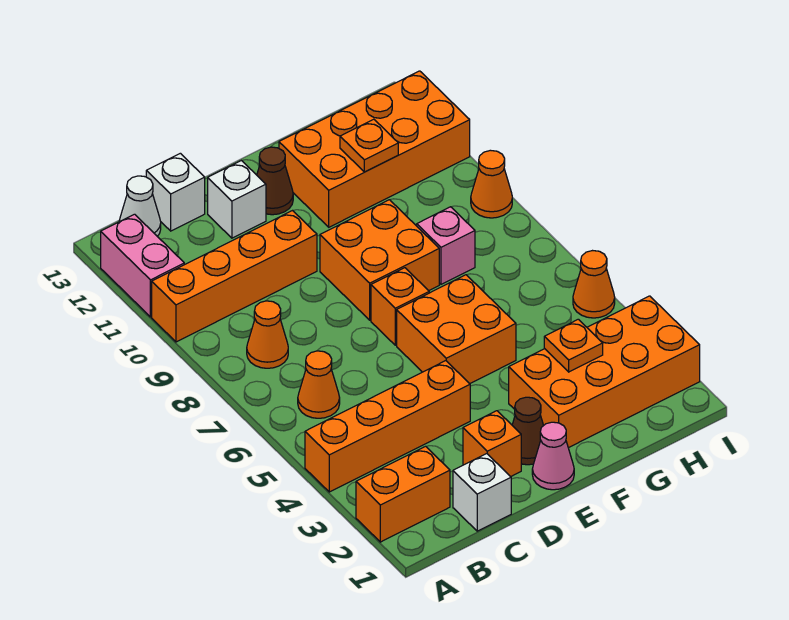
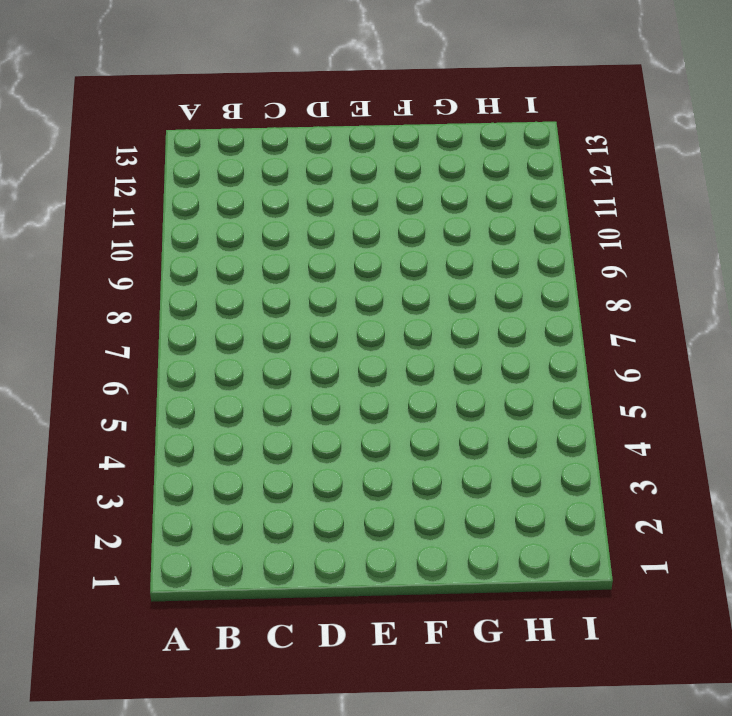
none -> orange 1x2 brick [356,446,450,542]
none -> orange 1x4 brick [305,361,470,492]
none -> orange 1x4 brick [152,211,317,342]

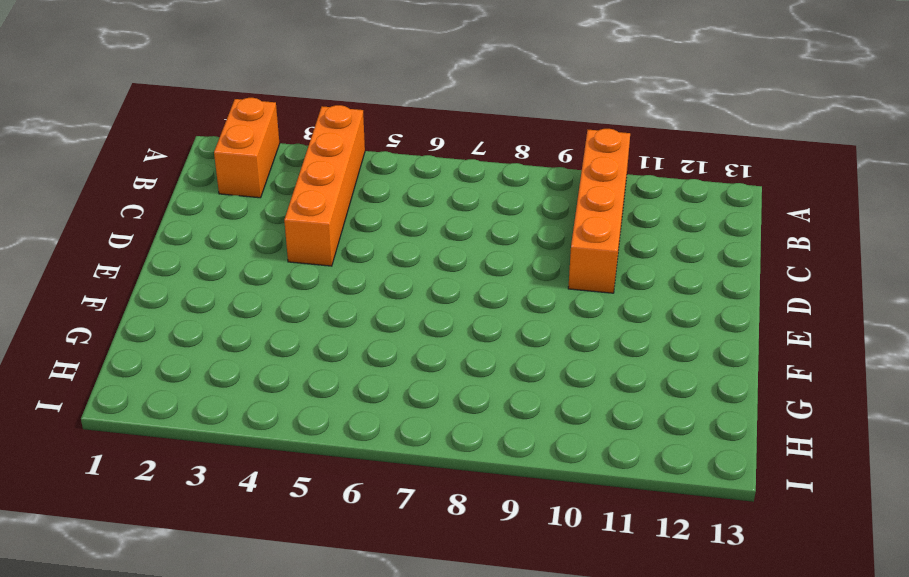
none -> pink 1x2 brick [101,214,184,317]
none -> orange 1x1 cone [298,351,340,418]
none -> orange 1x1 cone [247,301,288,368]

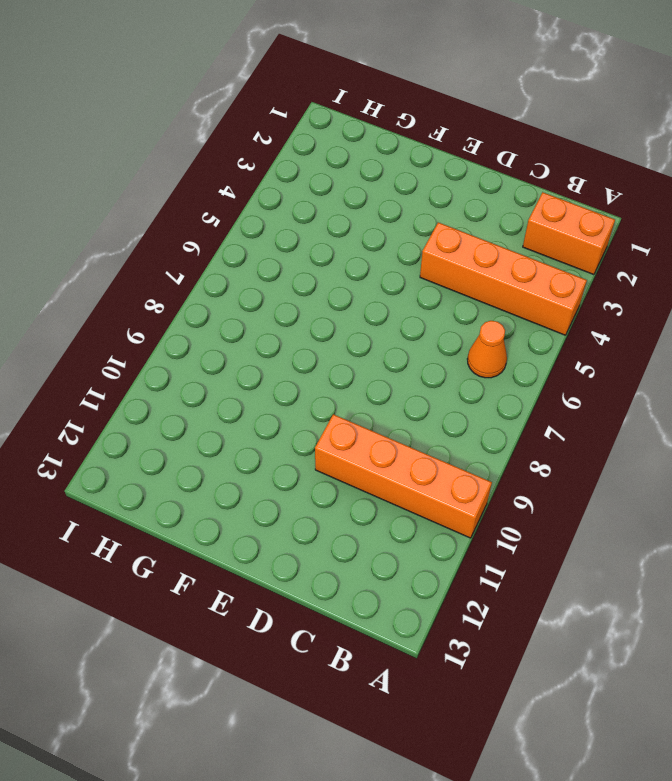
none -> pink 1x2 brick [101,214,184,317]
none -> orange 1x1 cone [247,301,288,368]
none -> white 1x1 cone [119,176,161,236]

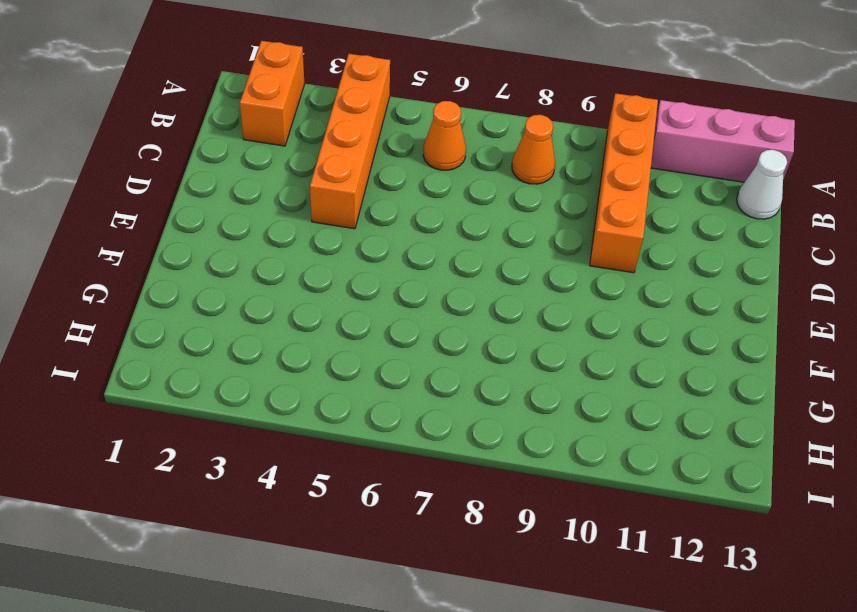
pink 1x3 brick [651,100,795,182] -> pink 1x2 brick [101,214,184,317]
none -> white 1x1 brick [453,454,511,531]
none -> white 1x1 brick [146,153,205,231]
none -> orange 1x1 brick [463,411,521,477]

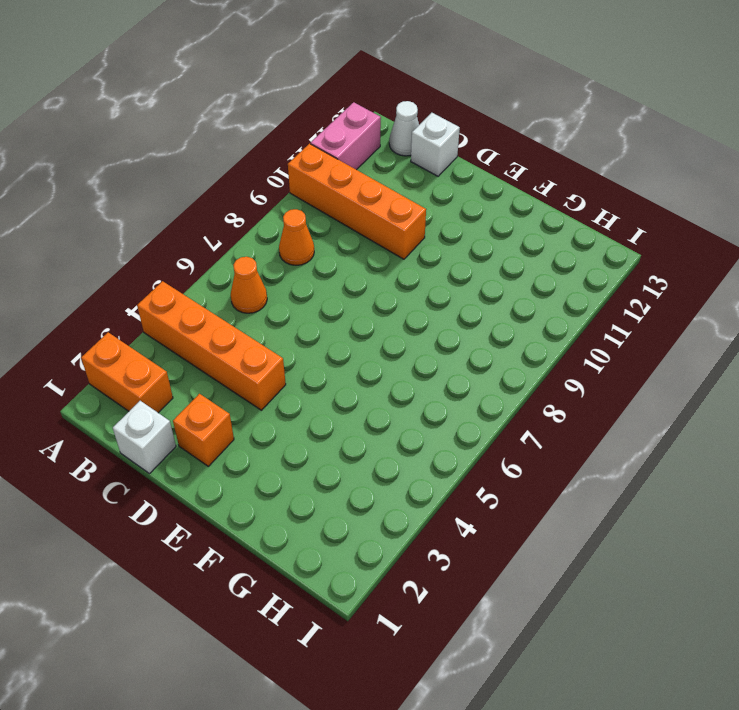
none -> white 1x1 brick [208,161,266,238]
none -> pink 1x1 cone [532,422,574,490]
none -> brown 1x1 cone [512,397,544,465]

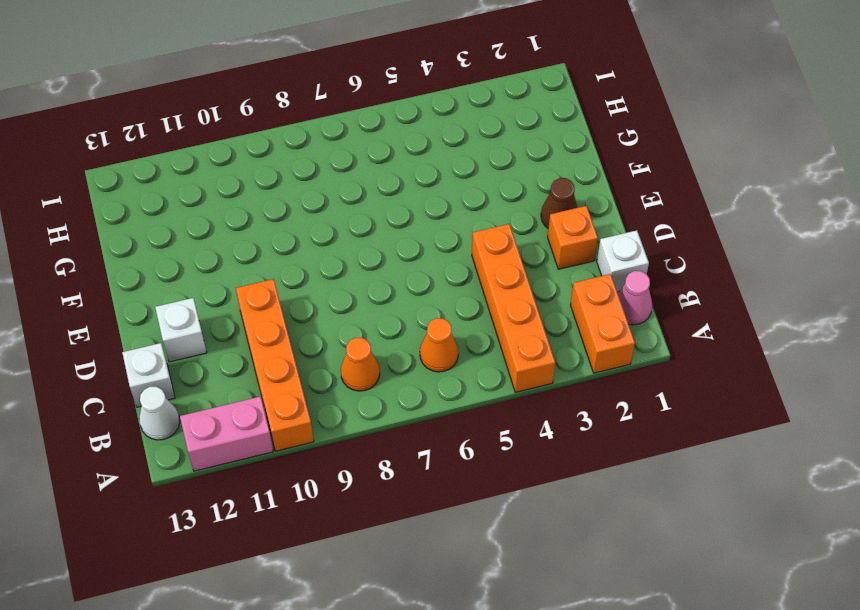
pink 1x1 cone [618,271,652,325] -> pink 1x1 cone moved to [532,422,574,490]
none -> orange 2x2 brick [397,275,516,384]
none -> orange 1x1 brick [371,268,429,345]
none -> orange 2x2 brick [320,200,439,320]

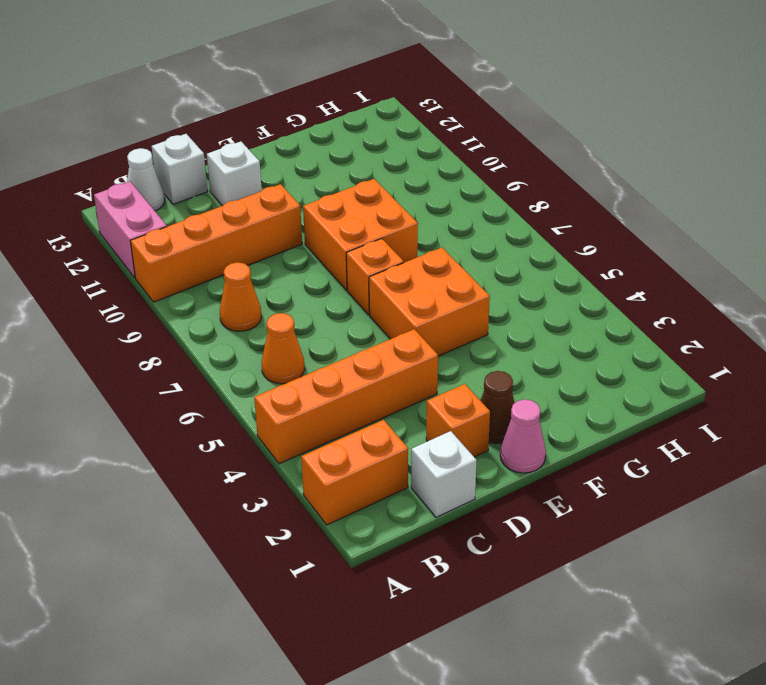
none -> brown 1x1 cone [257,147,293,215]
none -> orange 2x4 brick [509,296,700,448]
none -> orange 2x4 brick [279,71,470,227]

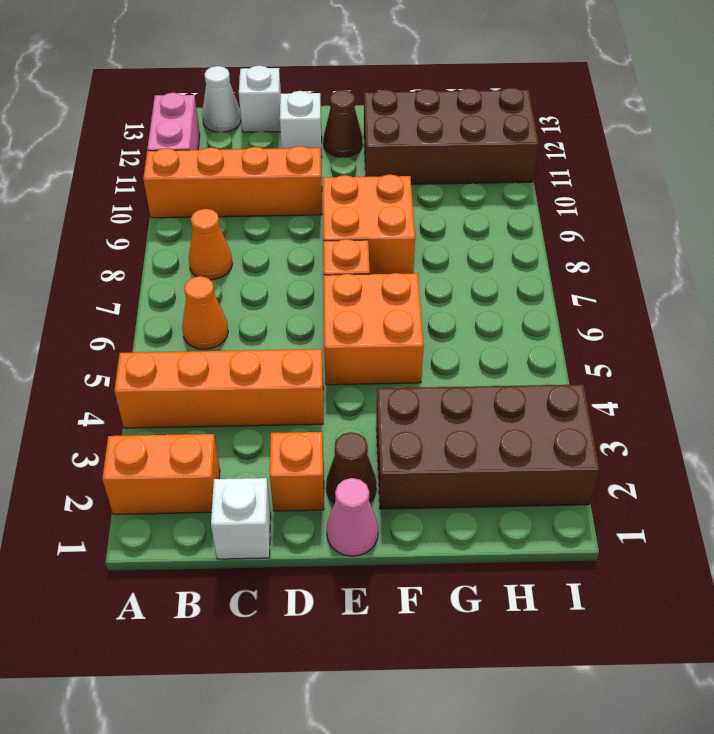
brown 2x4 brick [376,384,599,509] -> orange 2x4 brick [509,296,700,448]
brown 2x4 brick [364,88,539,184] -> orange 2x4 brick [279,71,470,227]
none -> pink 1x1 brick [417,207,475,284]
none -> orange 1x1 cone [573,251,615,318]
none -> orange 1x1 cone [471,150,512,218]

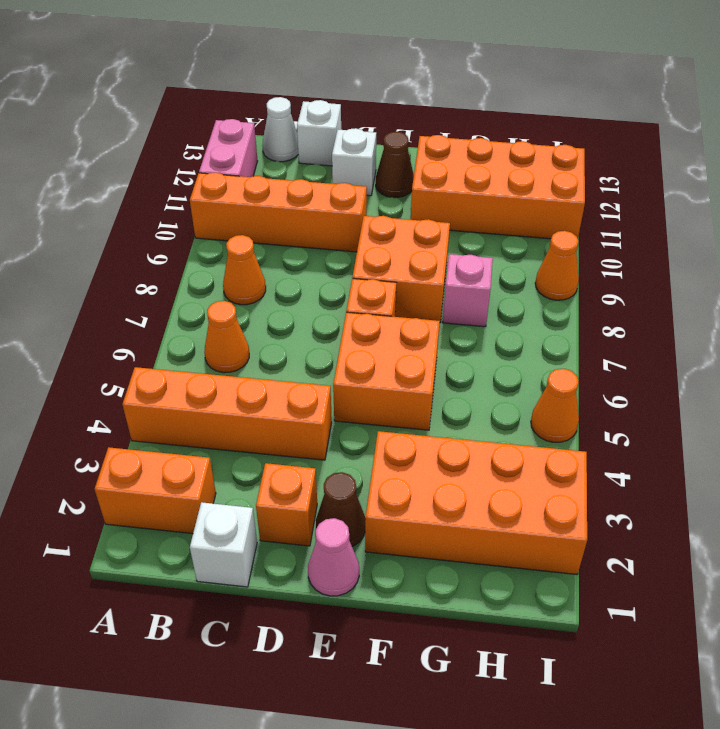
none -> orange 1x1 plate [544,319,603,372]
none -> orange 1x1 plate [340,119,398,172]

